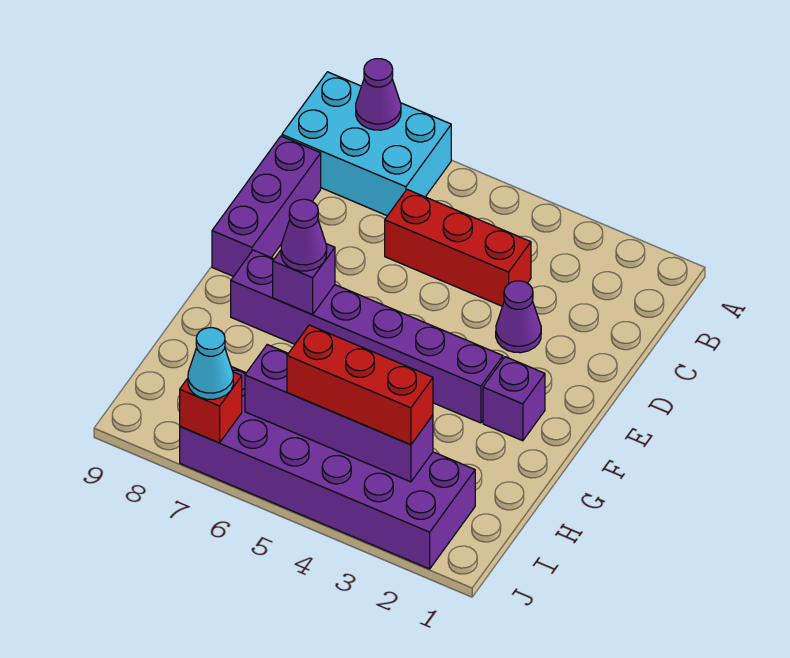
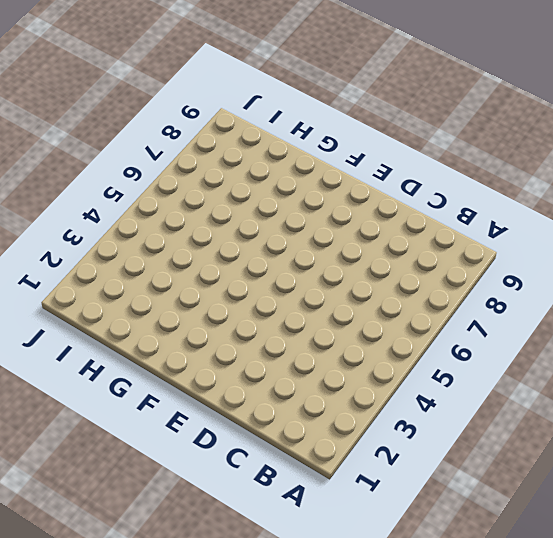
none -> cyan 2x3 brick [282,72,451,216]
none -> red 1x3 brick [385,190,531,306]
none -> purple 1x3 brick [212,136,321,277]

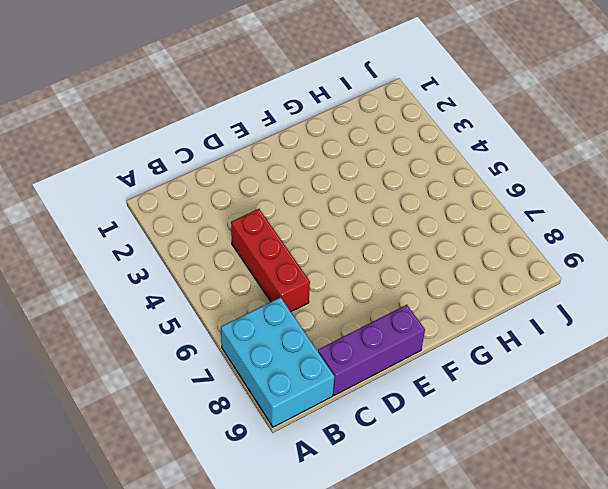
none -> purple 1x1 cone [496,281,541,353]
none -> purple 1x1 brick [483,357,545,441]
none -> purple 1x6 brick [231,250,503,423]

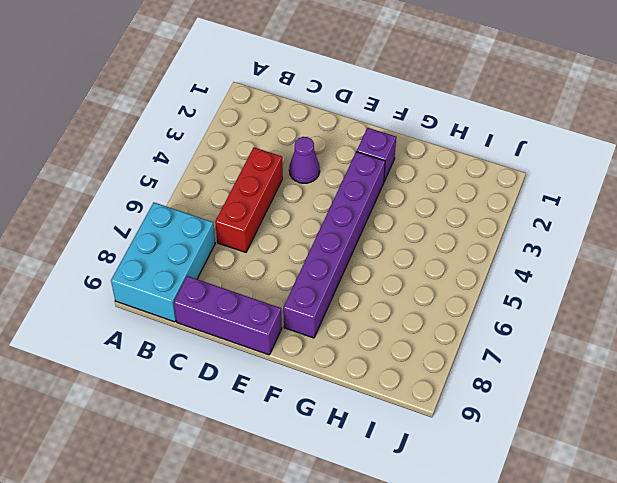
none -> purple 2x6 brick [180,367,475,569]
none -> purple 1x1 cone [356,59,401,130]
none -> purple 1x1 brick [273,244,335,314]

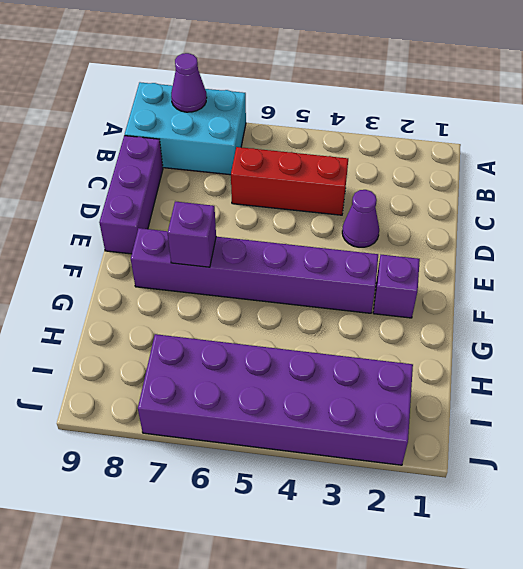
none -> purple 1x4 brick [245,345,433,482]
none -> red 1x1 brick [180,372,242,443]
none -> purple 1x1 cone [281,199,327,271]

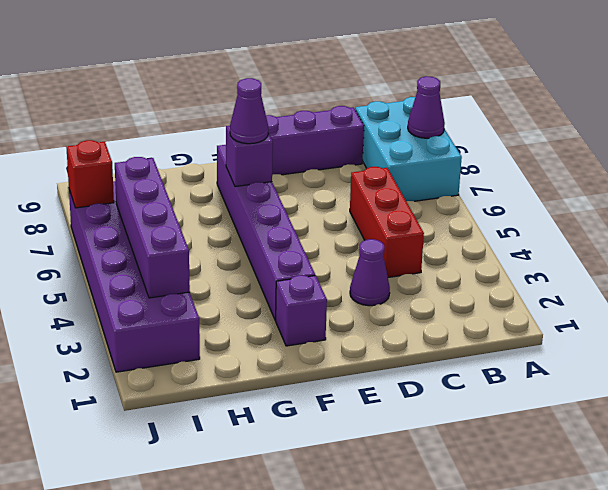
none -> red 1x3 brick [287,325,433,445]
none -> cyan 1x1 cone [188,328,233,399]

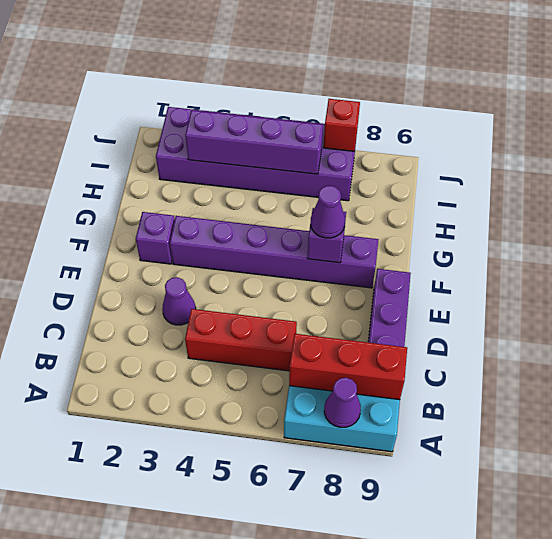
red 1x3 brick [289,334,407,400] -> red 1x3 brick moved to [287,325,433,445]
none -> cyan 1x1 cone [188,328,233,399]

